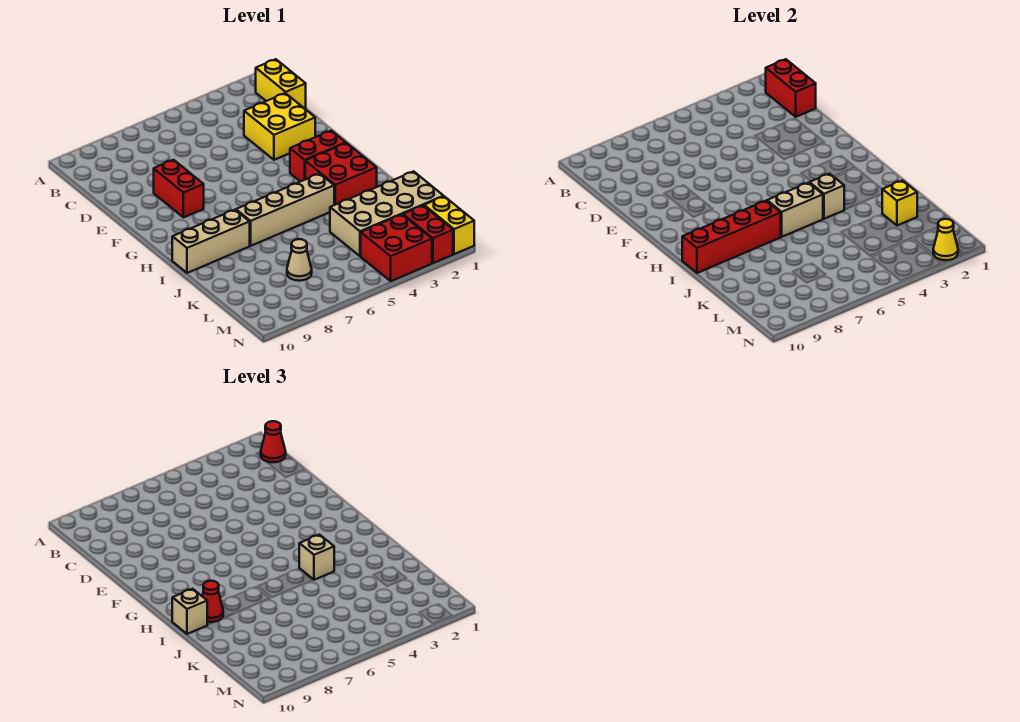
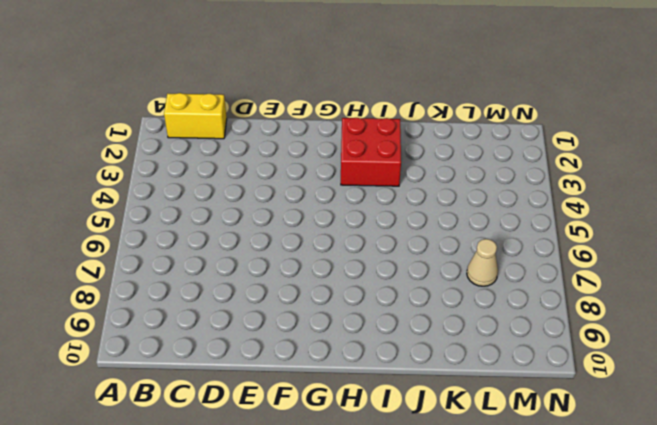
none -> yellow 2x2 brick [244,93,315,160]
none -> red 1x2 brick [154,160,204,218]
none -> red 1x2 brick [290,131,346,182]

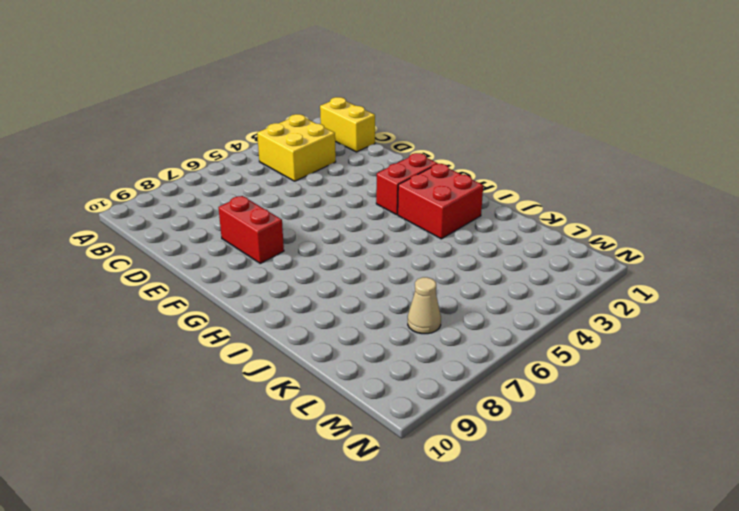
yellow 2x2 brick [257,114,336,181] -> yellow 2x2 brick moved to [244,93,315,160]
none -> tan 1x4 brick [236,174,334,246]
none -> tan 1x3 brick [172,210,250,273]
none -> tan 2x4 brick [330,171,444,256]

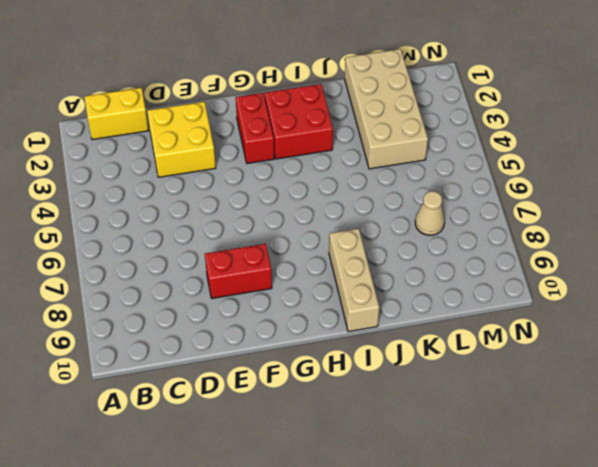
none -> tan 1x4 brick [236,174,334,246]
none -> yellow 1x2 brick [424,196,474,254]
none -> red 1x2 brick [403,206,453,263]

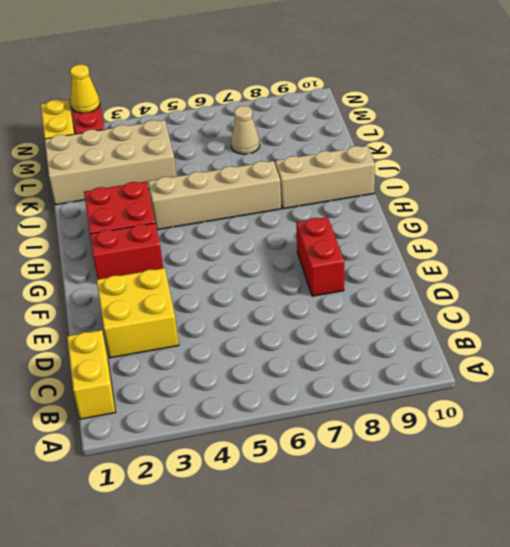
none -> red 2x2 brick [361,215,432,281]
none -> red 1x2 brick [766,59,816,117]
none -> tan 1x1 brick [809,174,844,219]

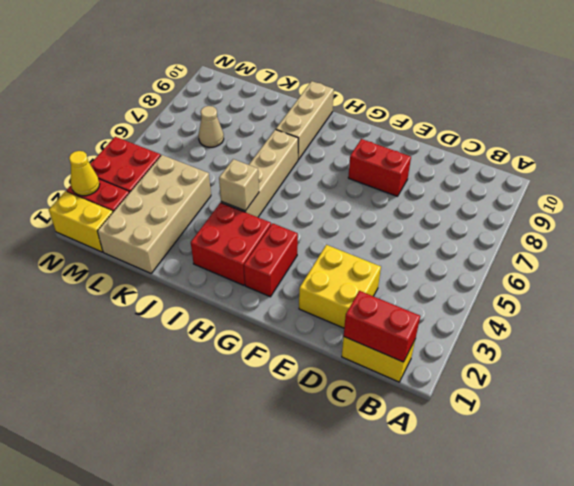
none -> tan 1x2 brick [767,183,823,237]
none -> red 1x4 brick [682,201,781,273]
none -> yellow 1x1 brick [882,181,917,225]

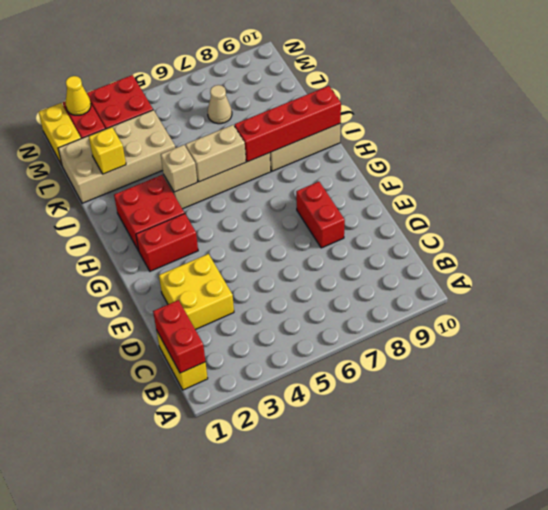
none -> red 1x1 cone [261,421,286,462]
none -> tan 1x1 brick [299,535,334,580]
none -> red 1x1 cone [202,581,223,622]

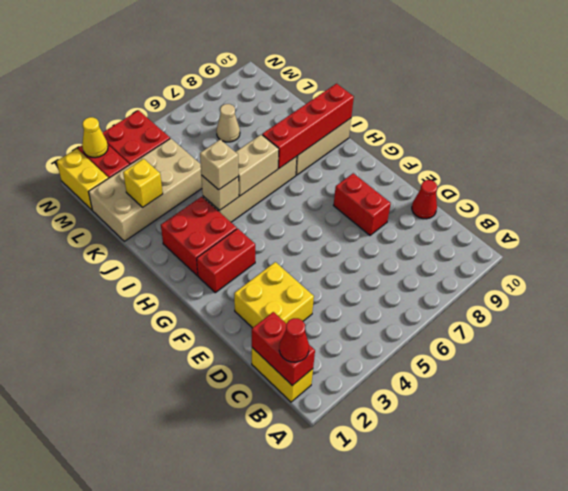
red 1x1 cone [412,180,437,219] -> red 1x1 cone moved to [202,581,223,622]
none -> tan 1x1 brick [172,589,207,634]

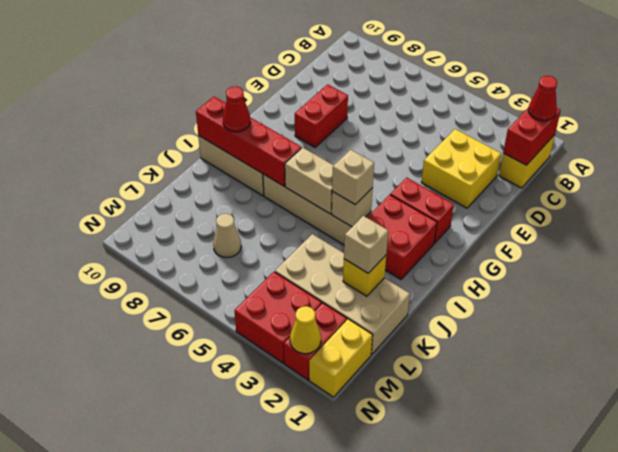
tan 1x1 brick [344,216,388,273] -> tan 1x1 brick moved to [172,589,207,634]

